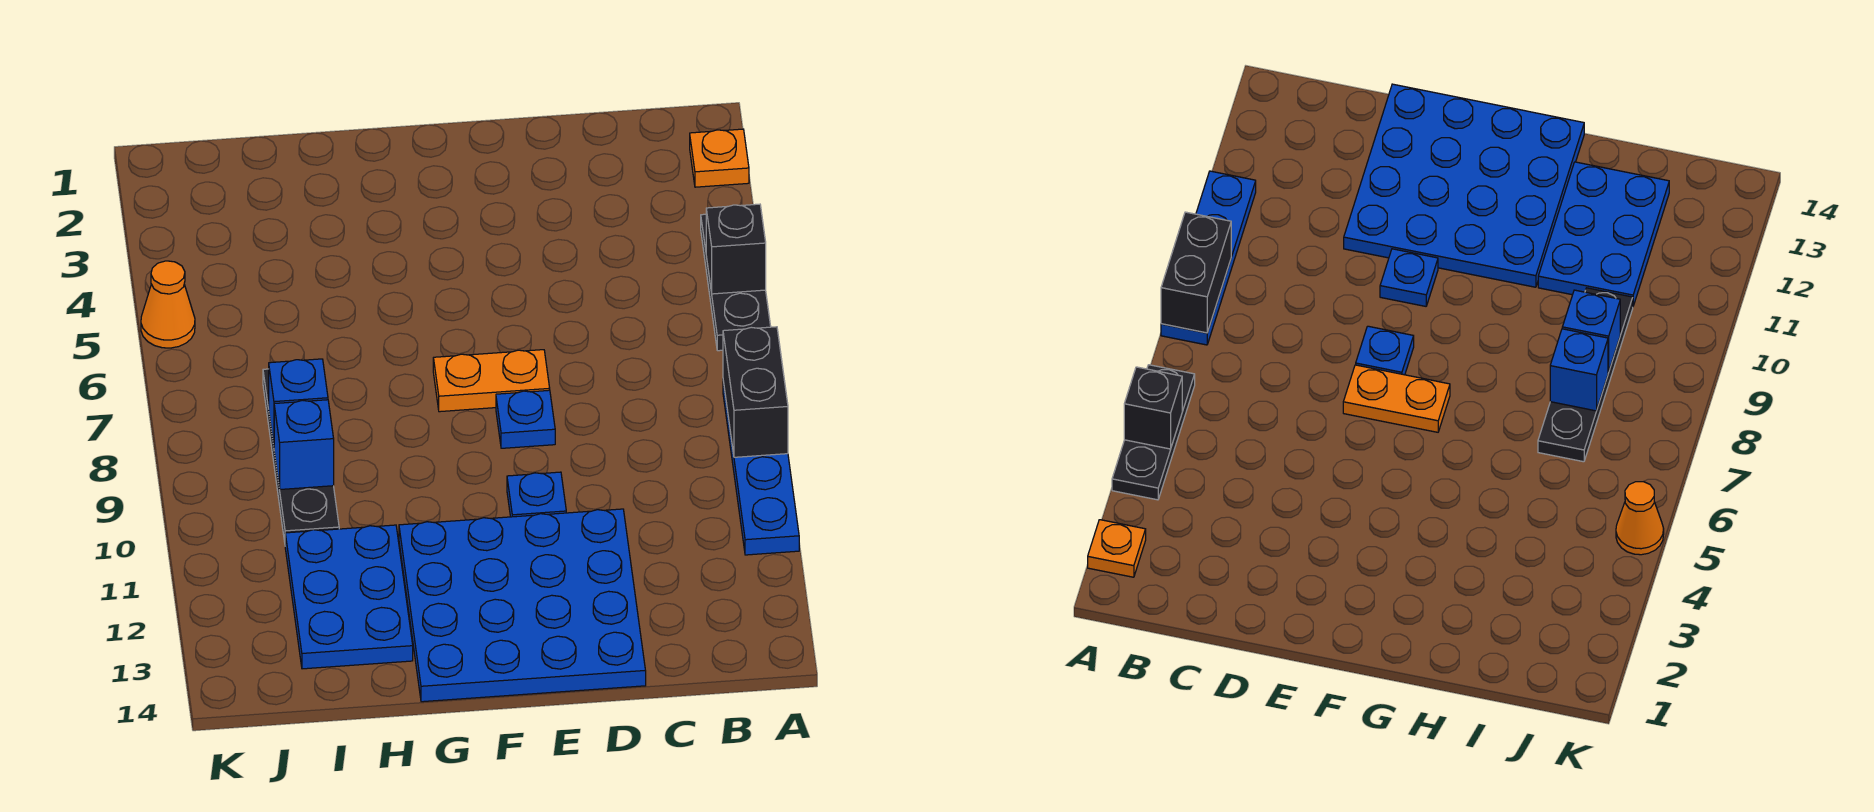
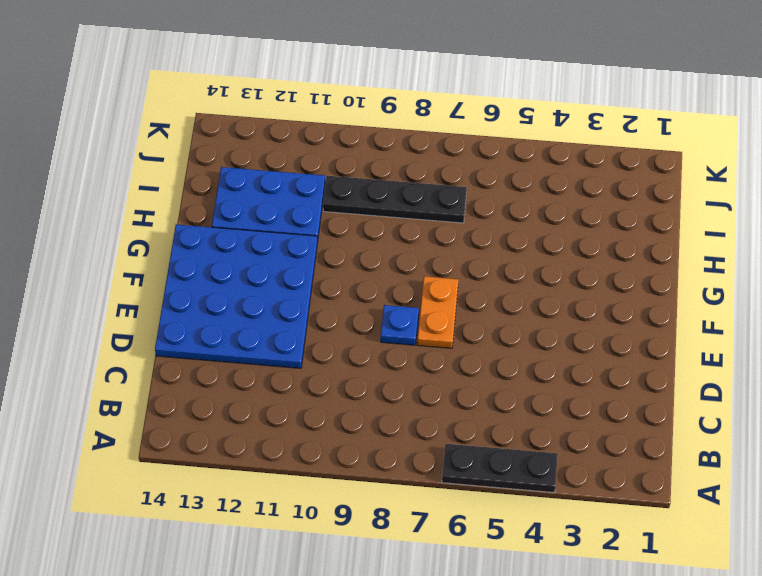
none -> orange 1x1 plate [690,129,749,187]
none -> blue 1x4 plate [723,381,799,555]
none -> blue 1x1 plate [507,472,566,517]

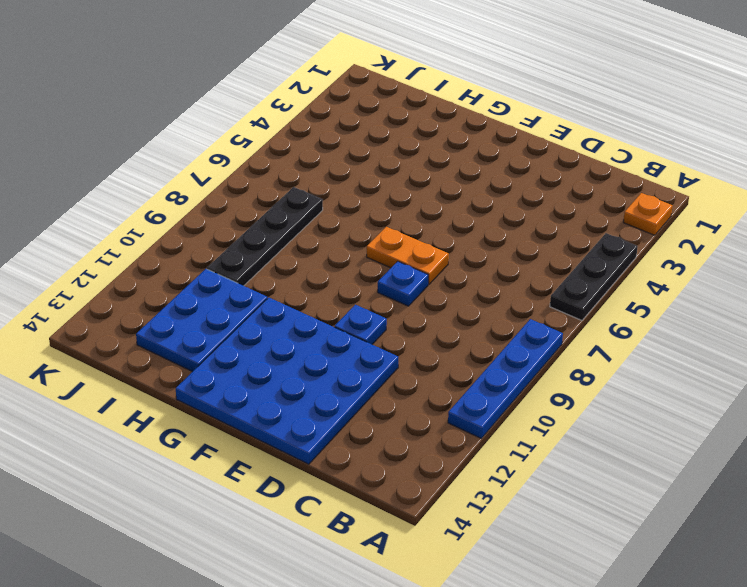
none -> orange 1x1 cone [141,261,195,348]
none -> black 1x1 brick [706,204,766,294]
none -> black 1x2 brick [723,327,788,457]

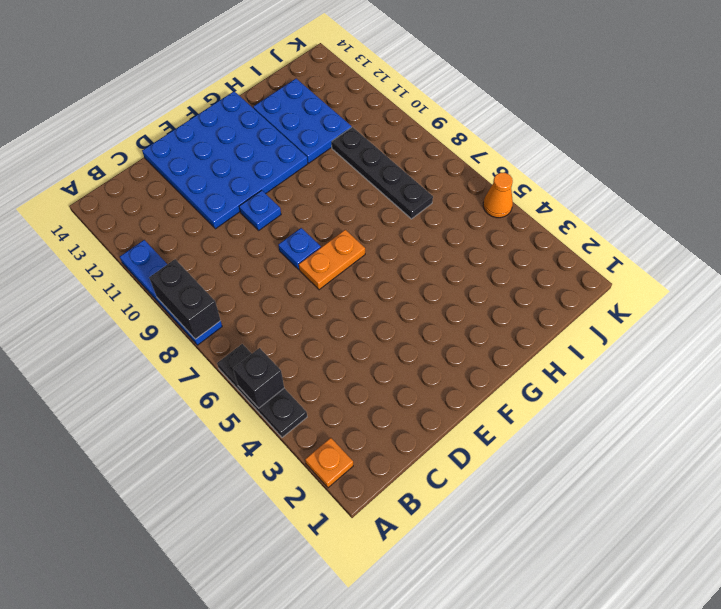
none -> blue 1x1 brick [269,359,328,446]
none -> blue 1x1 brick [274,400,334,489]

